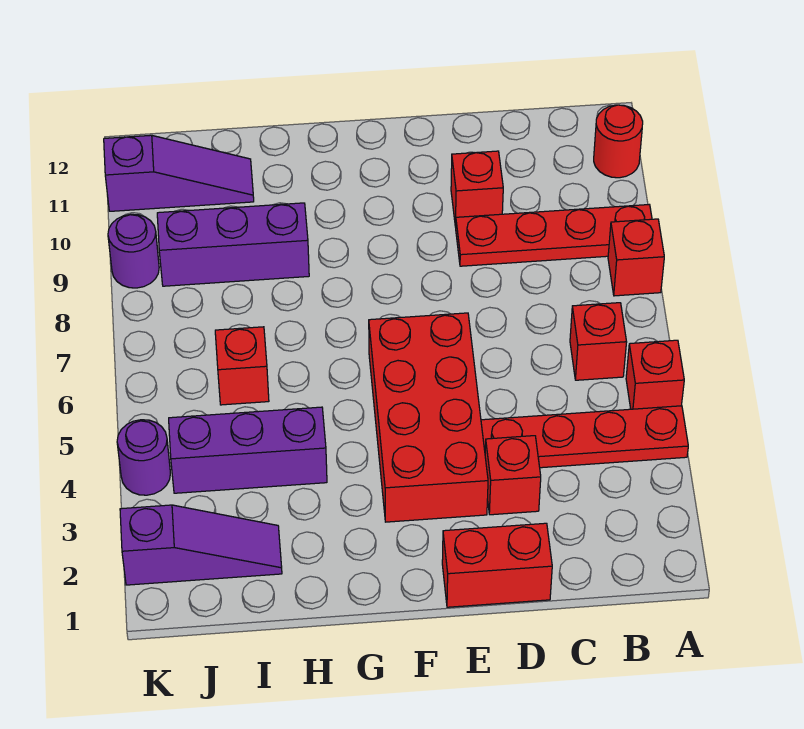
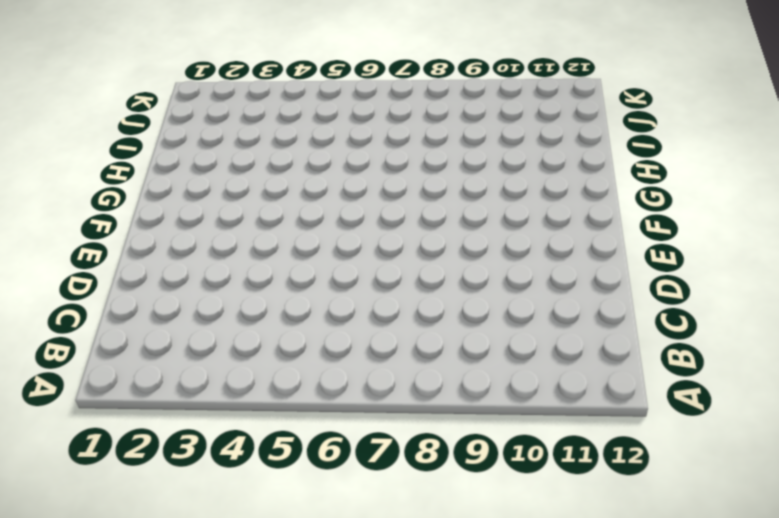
none -> red 1x4 plate [481,406,688,468]
none -> red 1x1 brick [626,340,684,409]
none -> red 1x1 brick [608,219,664,296]

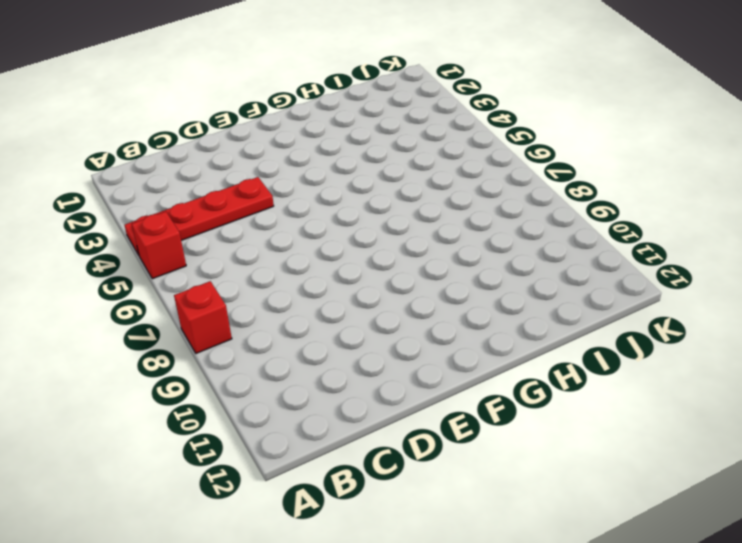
none -> red 1x4 plate [456,205,652,266]
none -> red 1x1 round brick [594,105,643,178]
none -> red 1x1 brick [570,303,627,380]

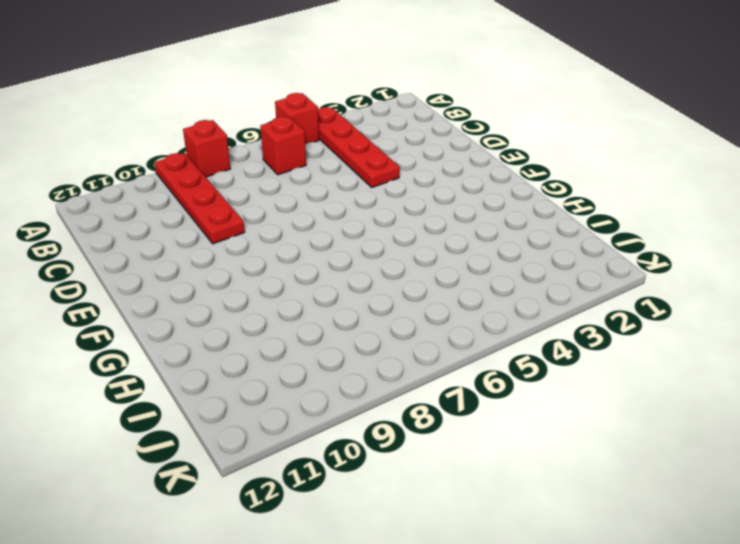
none -> red 1x1 round brick [594,105,643,178]
none -> red 1x2 brick [442,523,552,607]
none -> red 1x1 brick [485,436,541,515]

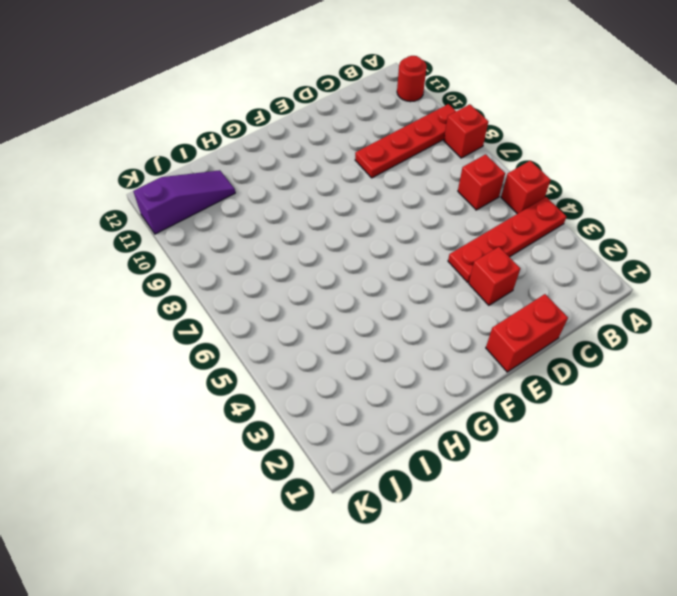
none -> red 1x1 brick [451,151,503,227]
none -> red 2x4 brick [369,313,488,522]
none -> purple 1x3 brick [169,407,327,493]

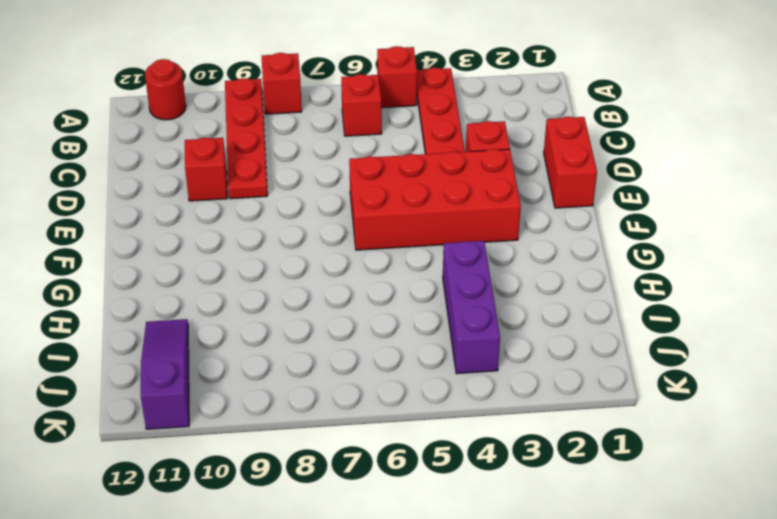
none -> purple 1x3 brick [157,203,309,286]
none -> purple 1x3 slope [120,505,282,585]
none -> red 1x1 brick [215,327,269,405]

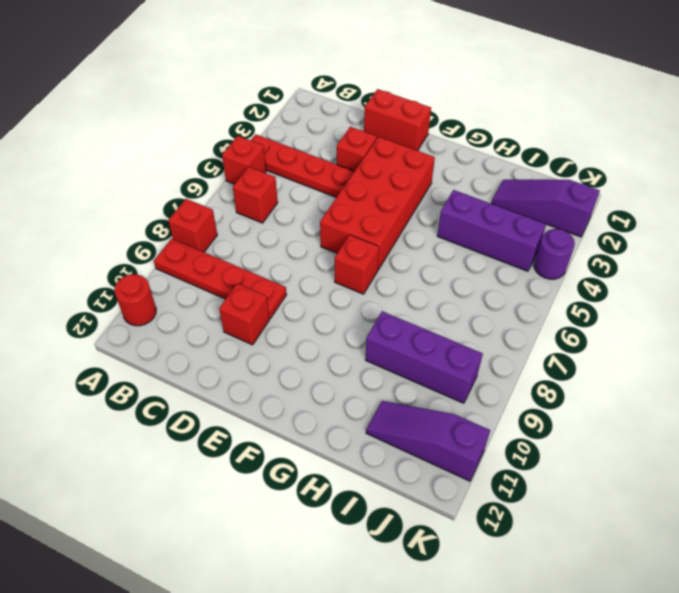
red 1x1 brick [335,235,379,294] -> red 1x1 brick moved to [215,327,269,405]
none -> purple 1x1 round brick [108,214,159,288]

